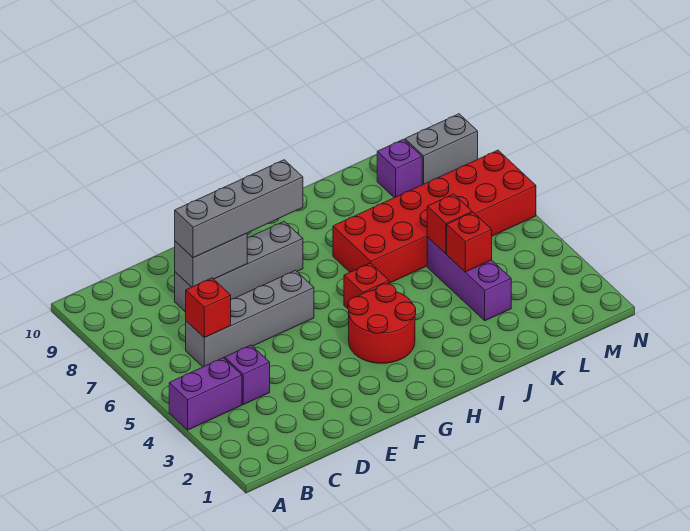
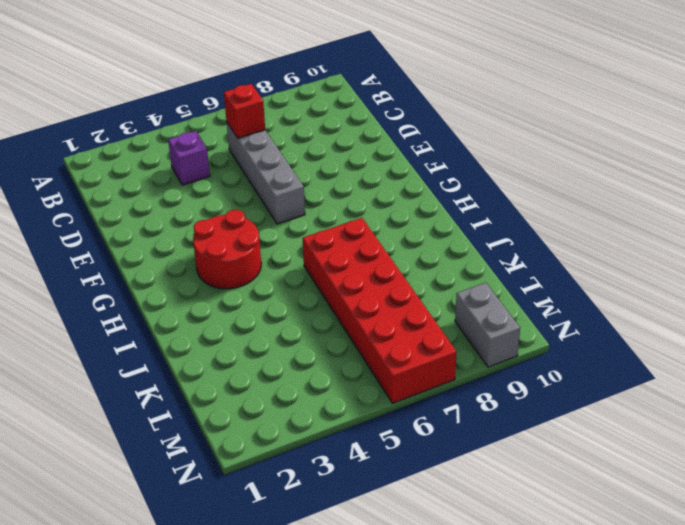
none -> purple 1x2 brick [169,358,242,430]
none -> grey 1x4 brick [175,221,303,312]
none -> red 1x1 brick [344,263,389,309]

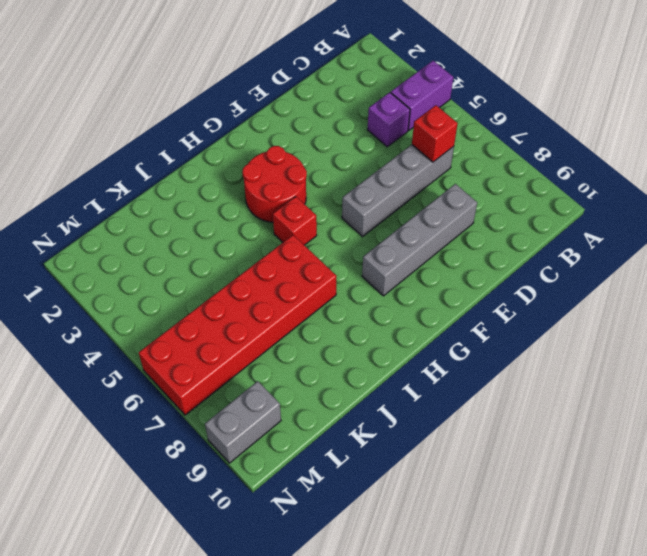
none -> purple 1x3 brick [427,237,511,321]
none -> purple 1x1 brick [377,139,422,198]
none -> grey 1x2 brick [175,233,247,287]

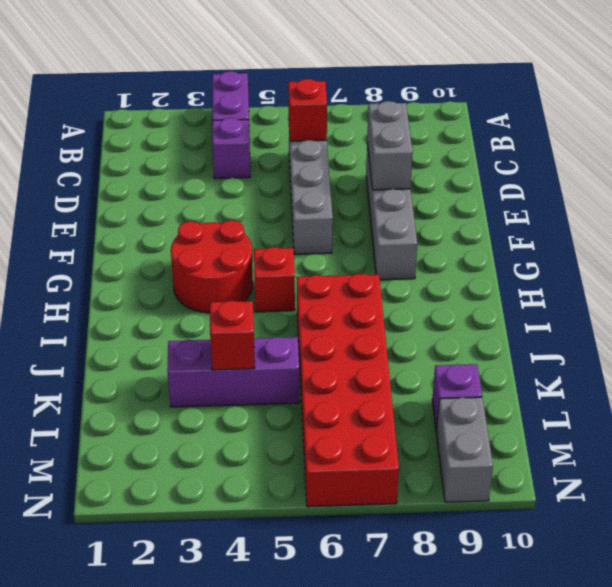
none -> red 1x1 brick [427,194,472,254]
none -> grey 1x4 brick [175,160,303,258]

